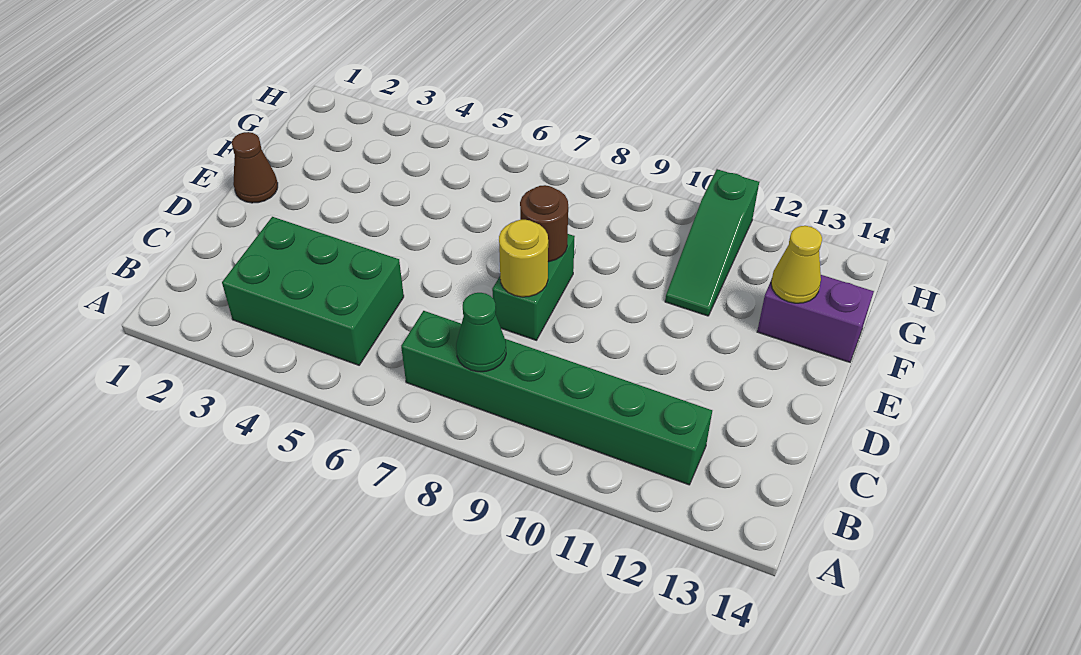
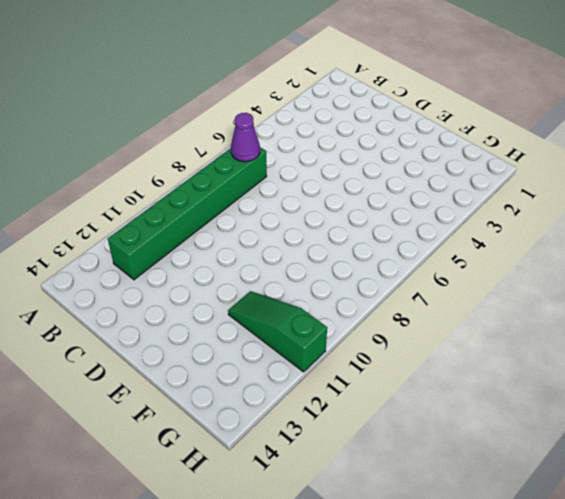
purple 1x1 cone [231,113,260,162] -> none
none -> green 2x3 brick [222,217,404,365]
none -> green 1x2 brick [492,234,575,340]

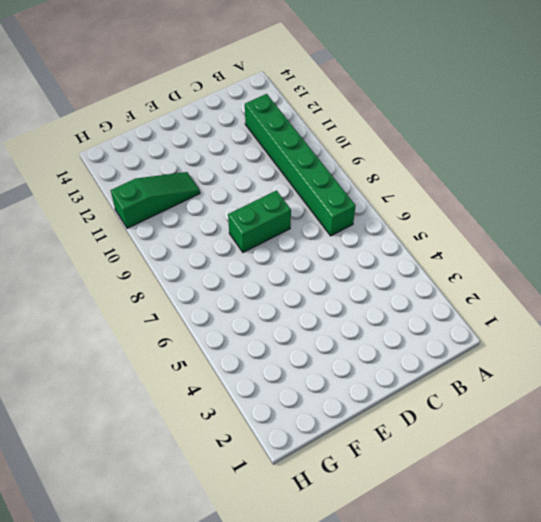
none -> green 2x3 brick [222,217,404,365]
none -> brown 1x1 cone [232,132,278,203]

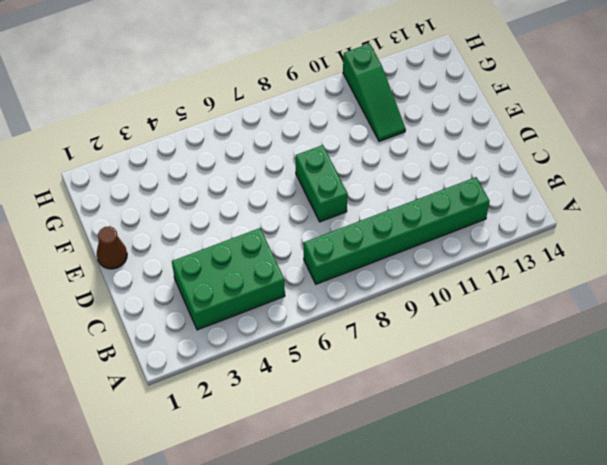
none -> purple 1x2 brick [757,275,874,362]
none -> green 1x1 cone [456,293,506,372]

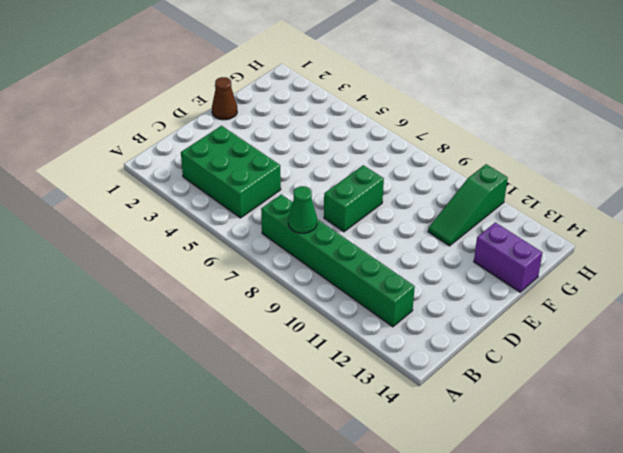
none -> yellow 1x1 round brick [499,220,548,297]
none -> brown 1x1 round brick [520,185,568,262]

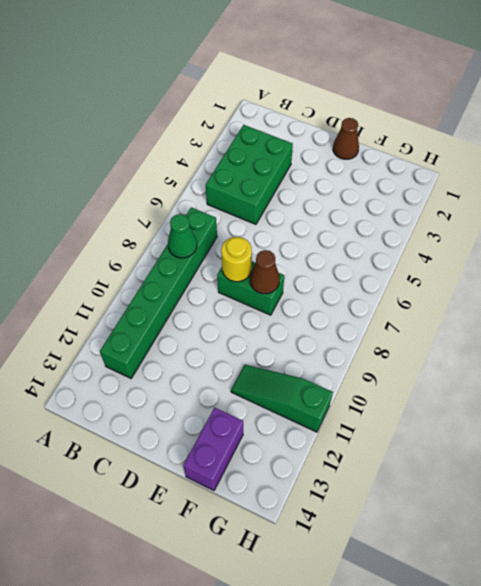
brown 1x1 cone [250,250,280,294] -> brown 1x1 round brick [520,185,568,262]
none -> yellow 1x1 cone [771,226,822,303]

